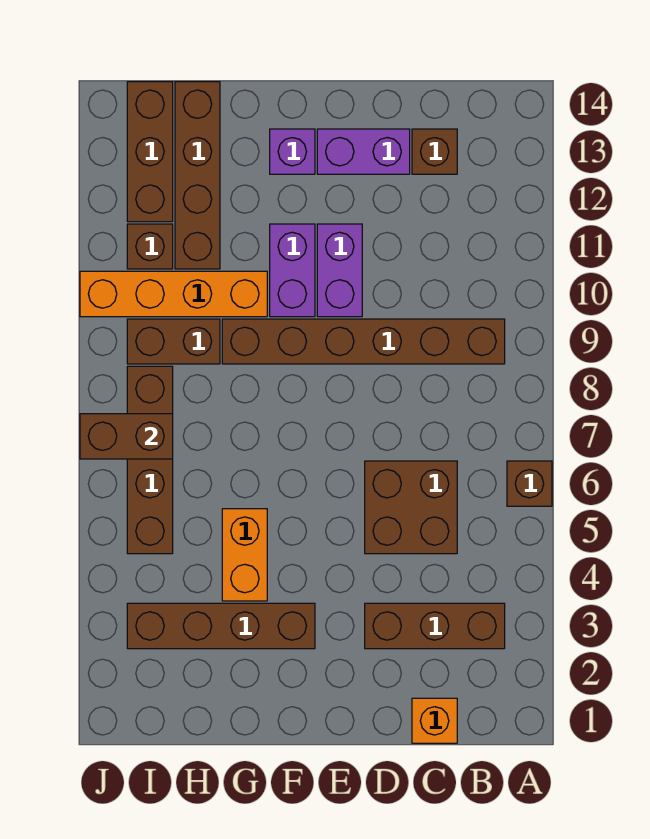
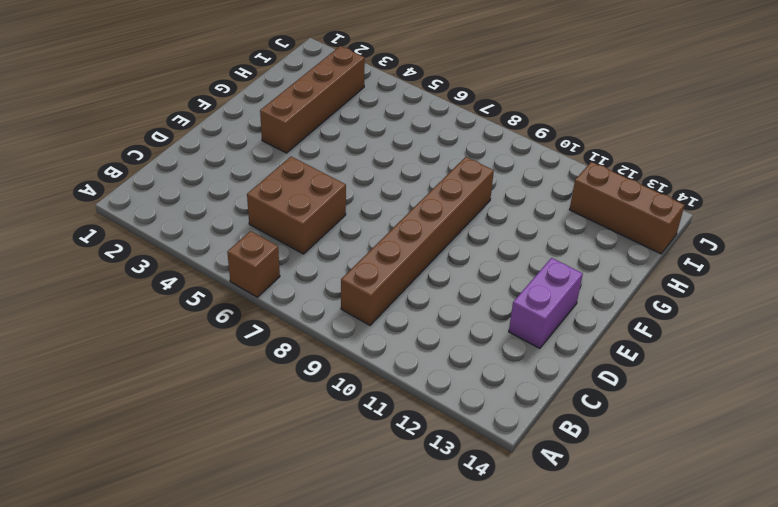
none -> brown 1x3 brick [365,603,505,649]
none -> orange 1x1 brick [412,698,457,743]
none -> brown 1x1 brick [412,129,457,174]

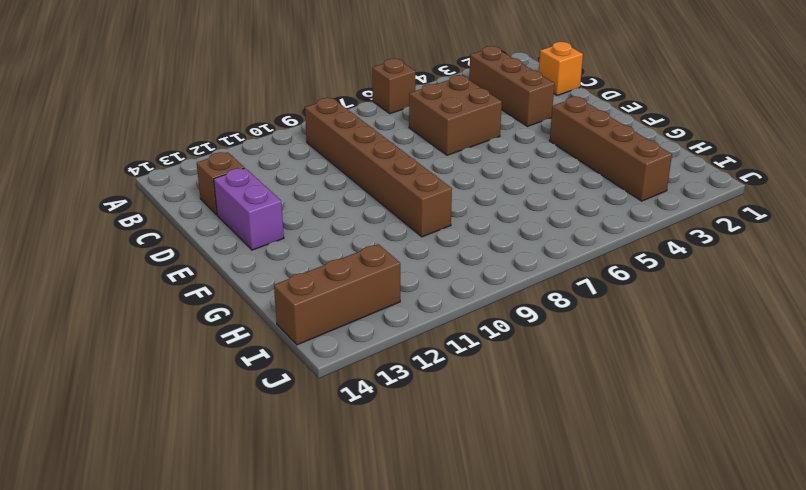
none -> purple 1x2 brick [317,224,362,317]
none -> purple 1x2 brick [270,224,315,317]
none -> purple 1x1 brick [270,129,315,174]

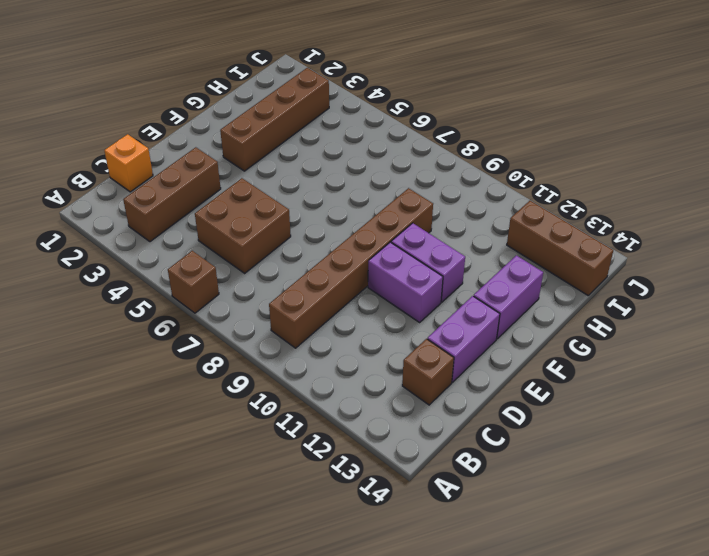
purple 1x2 brick [474,255,543,339] -> purple 1x1 brick [270,129,315,174]
none -> orange 1x2 brick [222,509,267,601]
none -> orange 1x4 brick [80,271,267,317]
none -> brown 1x2 brick [127,319,220,364]

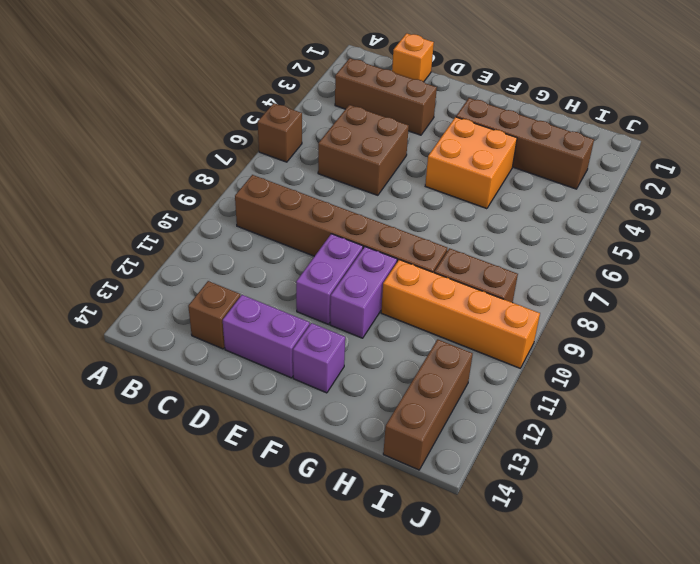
orange 2x2 brick [425,117,517,209] -> orange 1x2 brick [222,509,267,601]
none -> brown 1x4 brick [175,82,220,269]
none -> brown 1x4 brick [127,366,173,554]
none -> brown 1x1 brick [127,224,173,269]

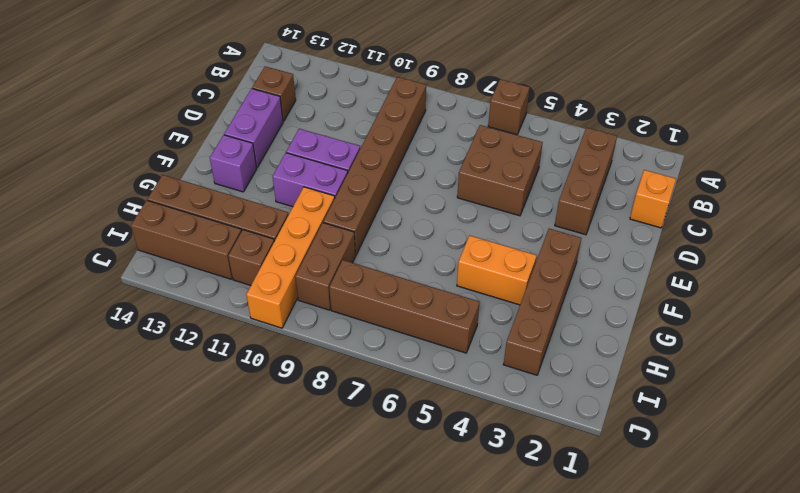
none -> brown 1x2 brick [80,414,173,459]

